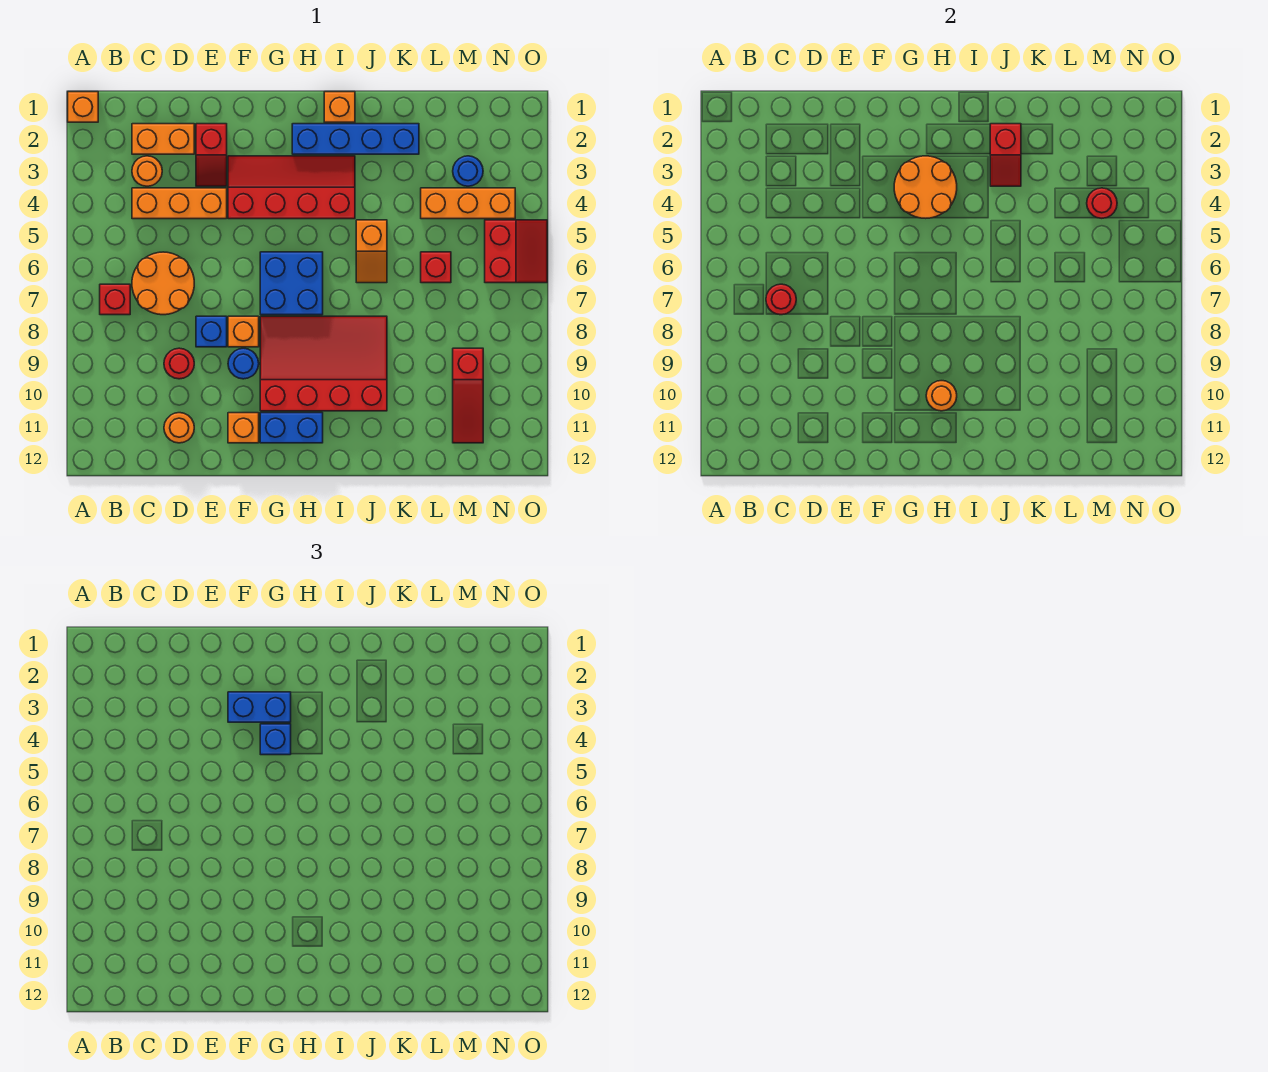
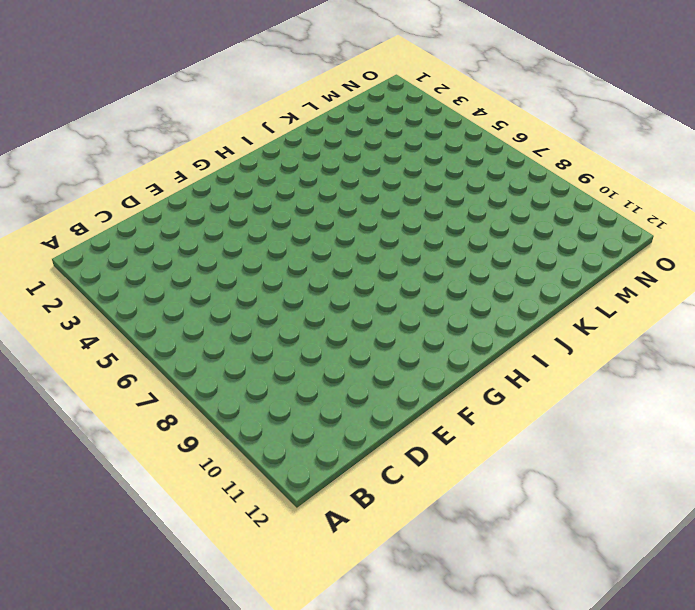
none -> orange 1x1 brick [68,92,98,122]
none -> red 1x1 brick [100,284,130,315]
none -> orange 1x2 brick [132,124,194,154]
none -> orange 1x1 round brick [132,156,162,186]

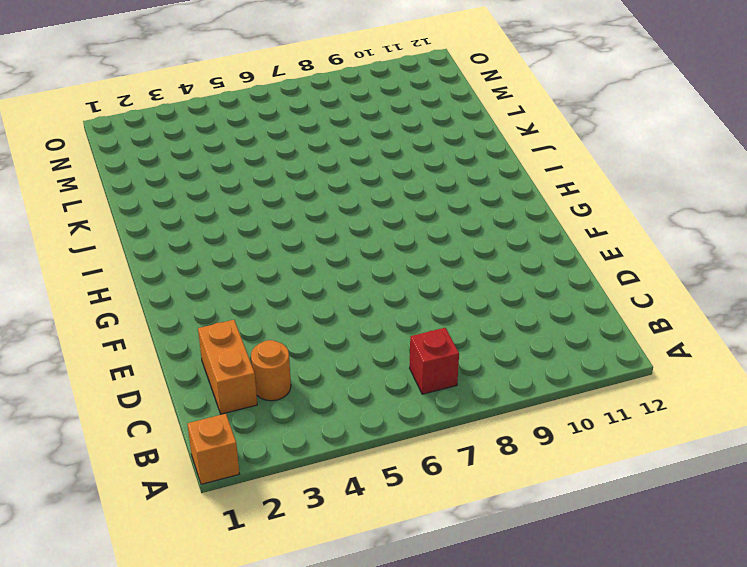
none -> orange 1x3 brick [132,188,227,219]
none -> orange 2x2 round brick [132,252,194,315]
none -> red 1x1 round brick [164,348,194,379]
none -> orange 1x1 round brick [164,413,194,443]

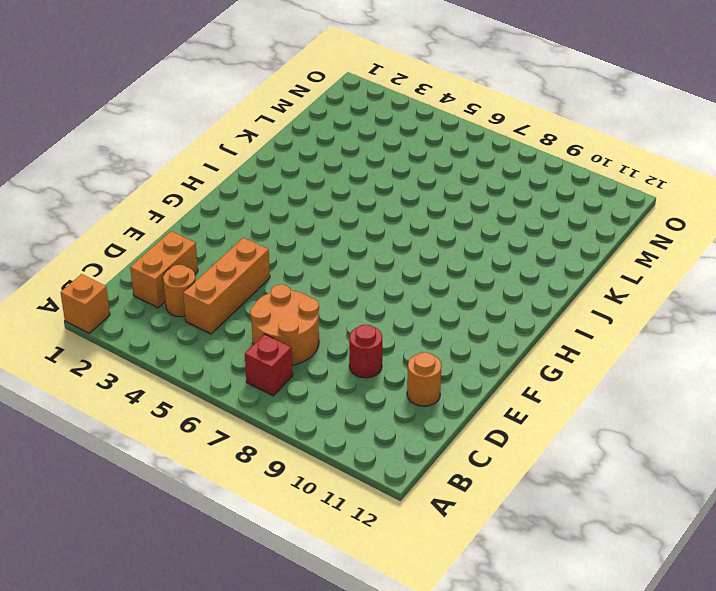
none -> red 1x2 slope [196,124,227,186]
none -> blue 1x1 brick [196,316,227,347]
none -> red 2x4 slope [228,156,355,219]
none -> orange 1x1 brick [228,316,259,347]

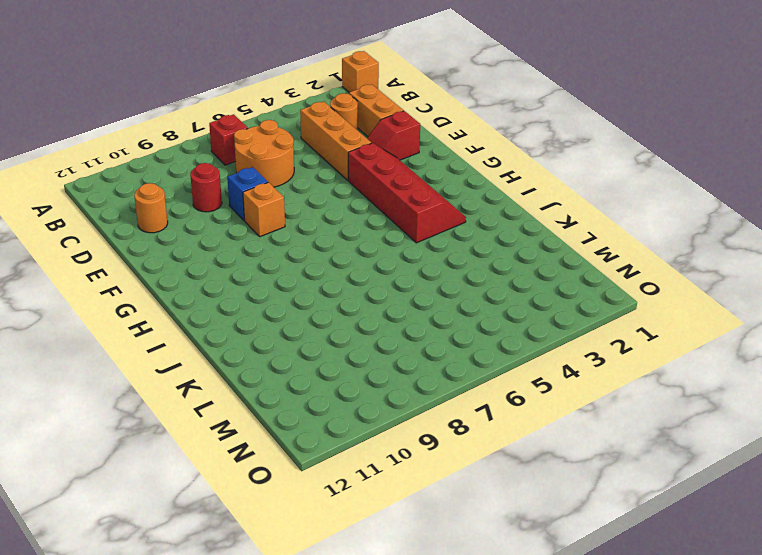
none -> blue 1x1 round brick [228,348,259,379]
none -> orange 1x1 brick [228,413,259,443]
none -> blue 2x2 brick [260,252,323,315]
none -> red 3x4 slope [260,316,387,411]

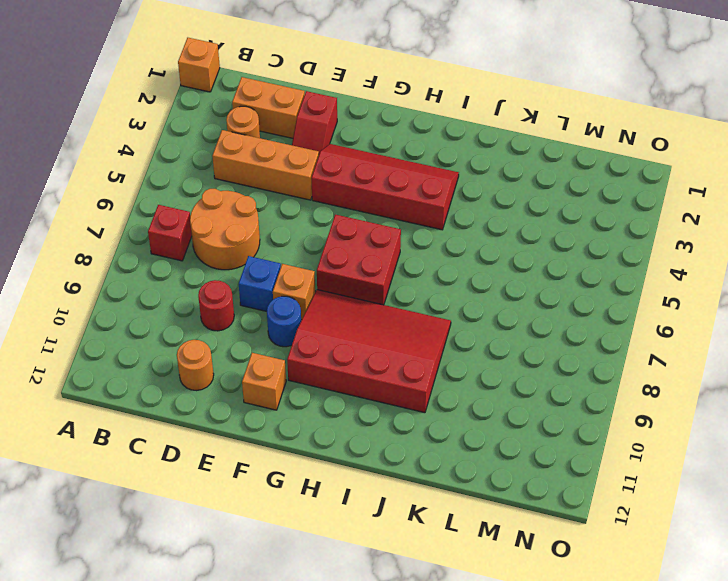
red 2x2 brick [317,215,401,305] -> blue 2x2 brick [260,252,323,315]
none -> blue 1x2 brick [260,413,323,443]
none -> blue 1x4 brick [292,124,419,154]
none -> orange 1x1 brick [324,92,355,122]
none -> orange 1x2 slope [356,220,387,283]

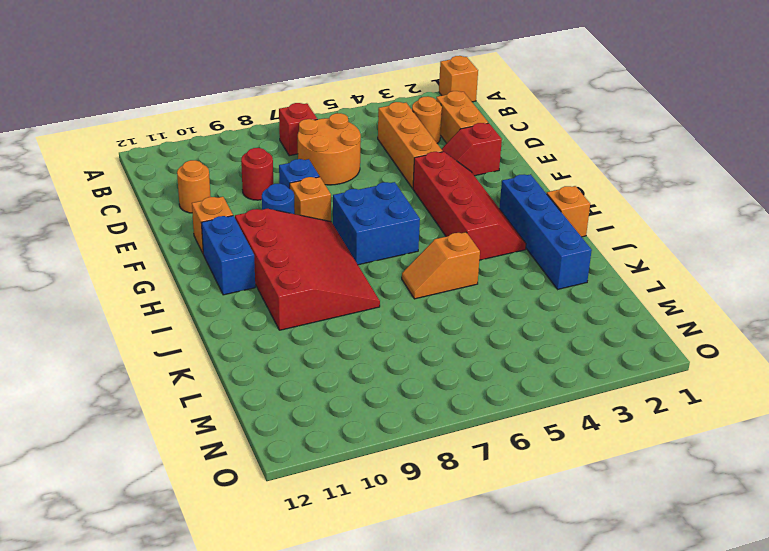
none -> orange 1x3 brick [421,188,515,219]
none -> red 1x1 brick [421,252,451,283]
none -> blue 1x1 round brick [453,156,483,186]
none -> red 1x3 slope [453,348,483,443]

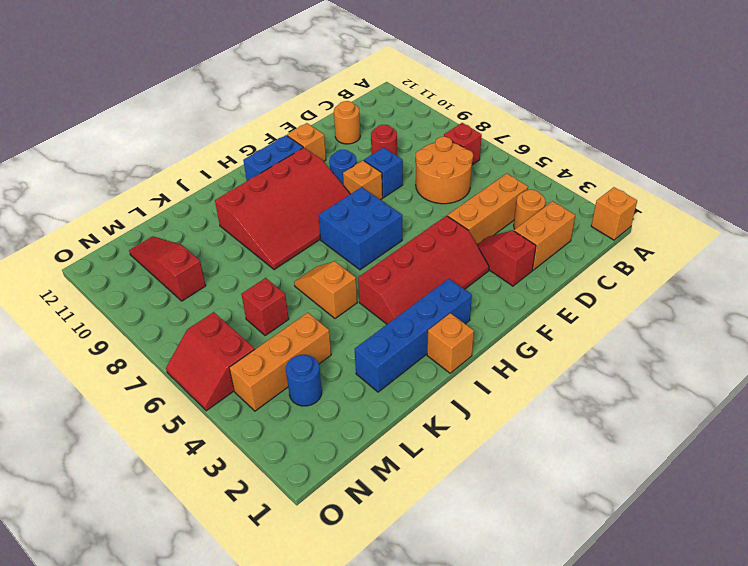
none -> red 1x1 round brick [766,284,796,315]
none -> orange 2x2 round brick [894,156,957,218]
none -> orange 1x1 round brick [926,381,957,411]
none -> red 1x2 slope [990,124,1021,186]

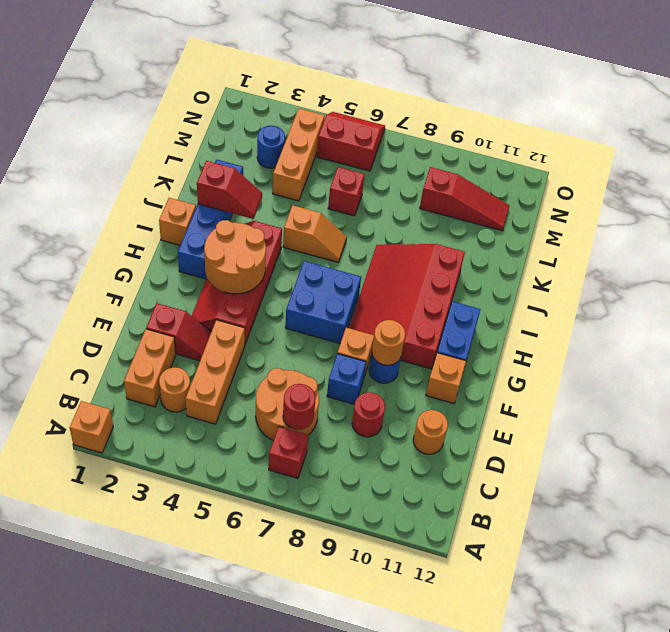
orange 1x1 round brick [372,320,405,365] -> orange 1x1 round brick moved to [926,381,957,411]
none -> red 1x1 round brick [1087,188,1117,218]
none -> blue 1x2 brick [228,692,291,722]
none -> blue 1x1 brick [260,724,291,755]

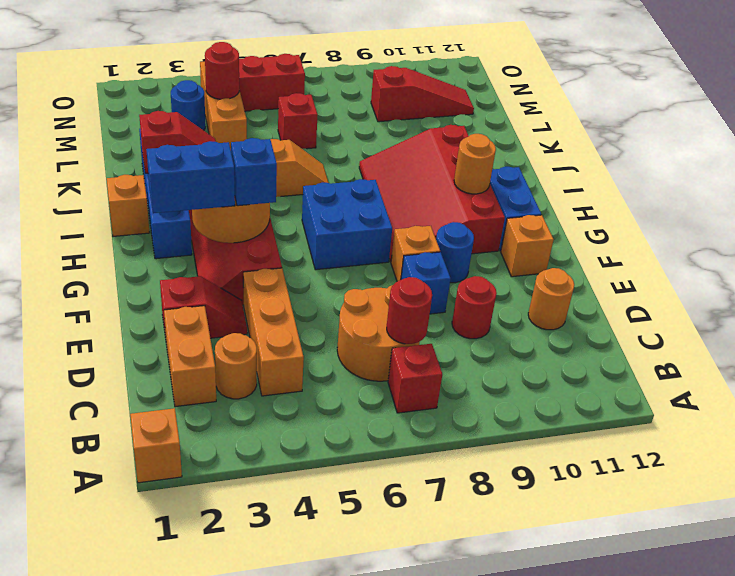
blue 1x2 brick [146,141,235,213] -> blue 1x2 brick turned to [228,692,291,722]

